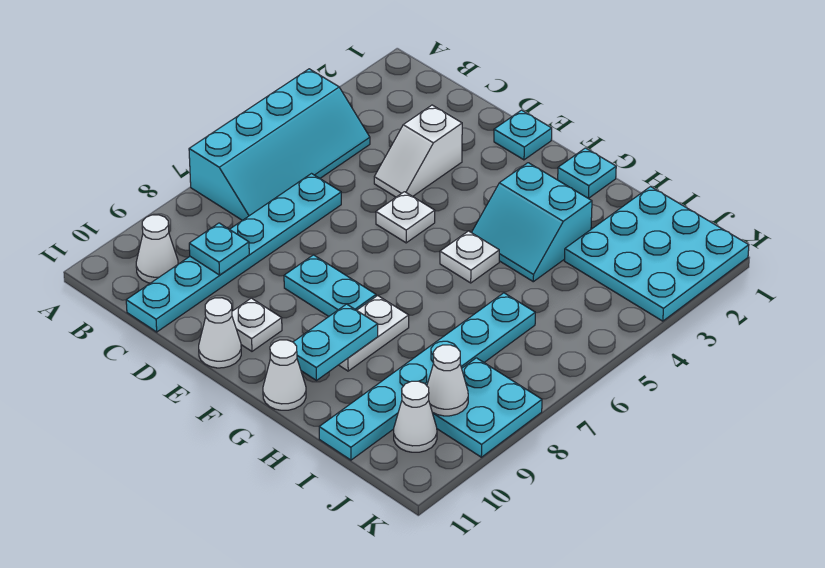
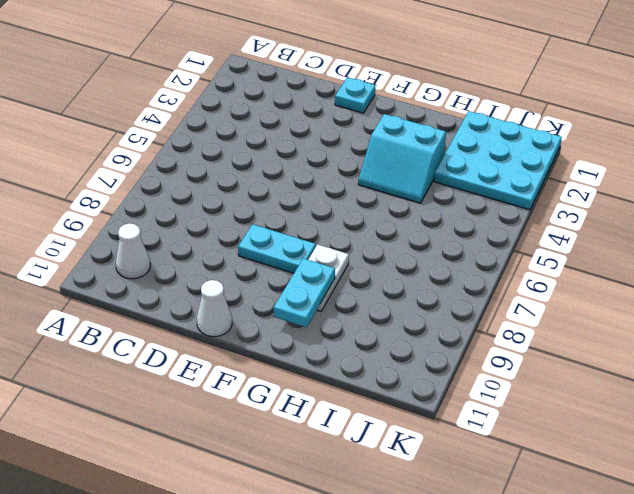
none -> cyan 2x4 slope [189,69,370,220]
none -> cyan 1x6 plate [126,174,341,332]
none -> white 1x2 slope [374,105,462,197]

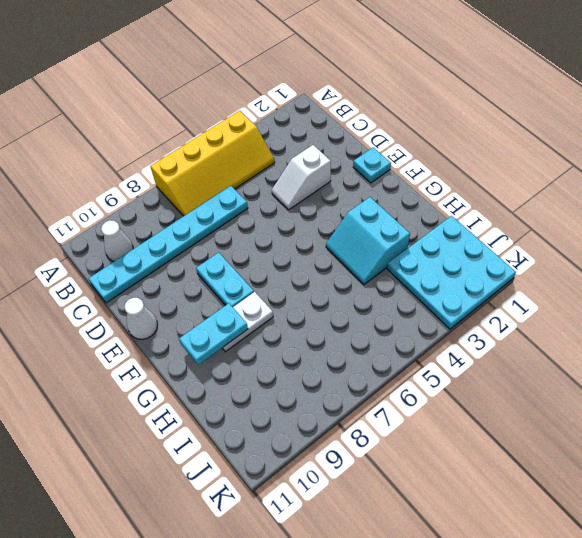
yellow 2x4 slope [150,111,275,216] -> cyan 2x4 slope [189,69,370,220]
none -> white 1x1 plate [376,192,435,243]
none -> white 1x1 plate [232,298,282,351]
none -> cyan 1x1 plate [558,148,616,199]

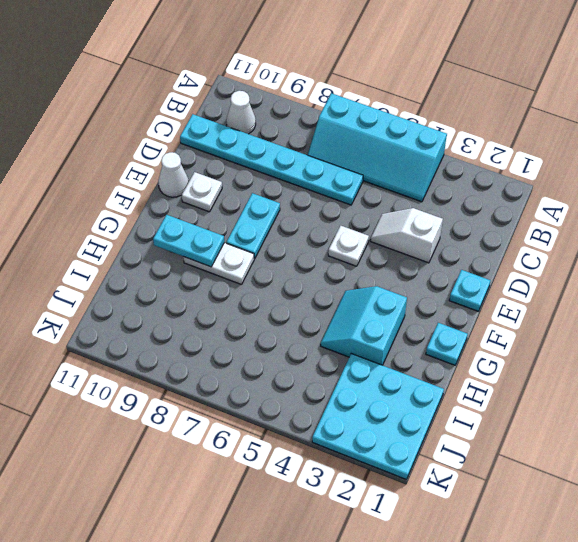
none -> white 1x1 plate [440,231,499,283]
none -> white 1x1 cone [263,340,306,410]
none -> cyan 1x6 plate [319,293,535,460]

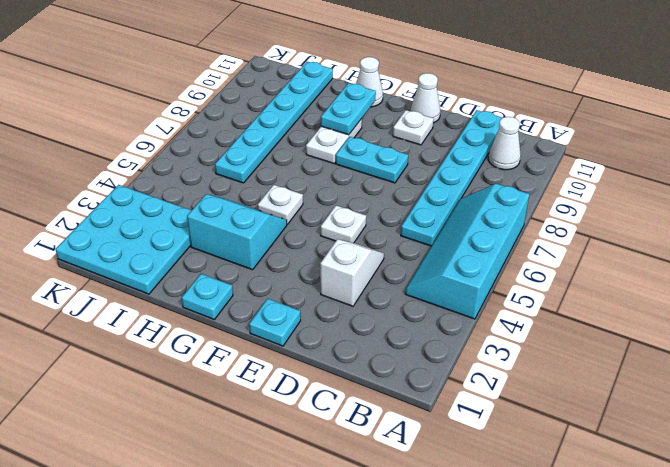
none -> cyan 2x2 plate [432,358,542,457]
none -> white 1x1 cone [394,381,437,452]
none -> cyan 1x1 plate [189,223,249,275]

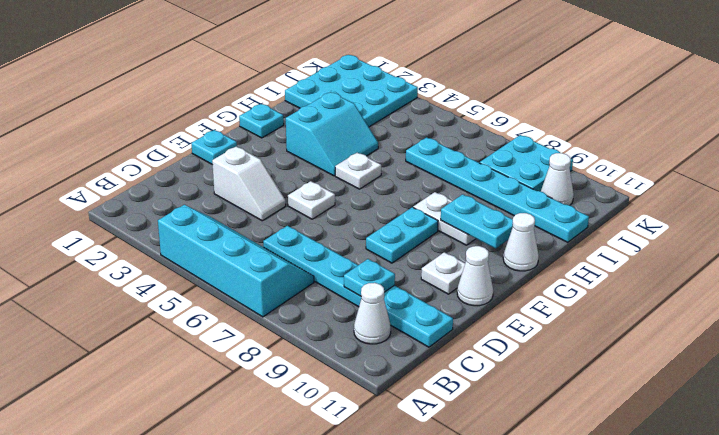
none -> white 1x1 cone [427,345,468,416]

